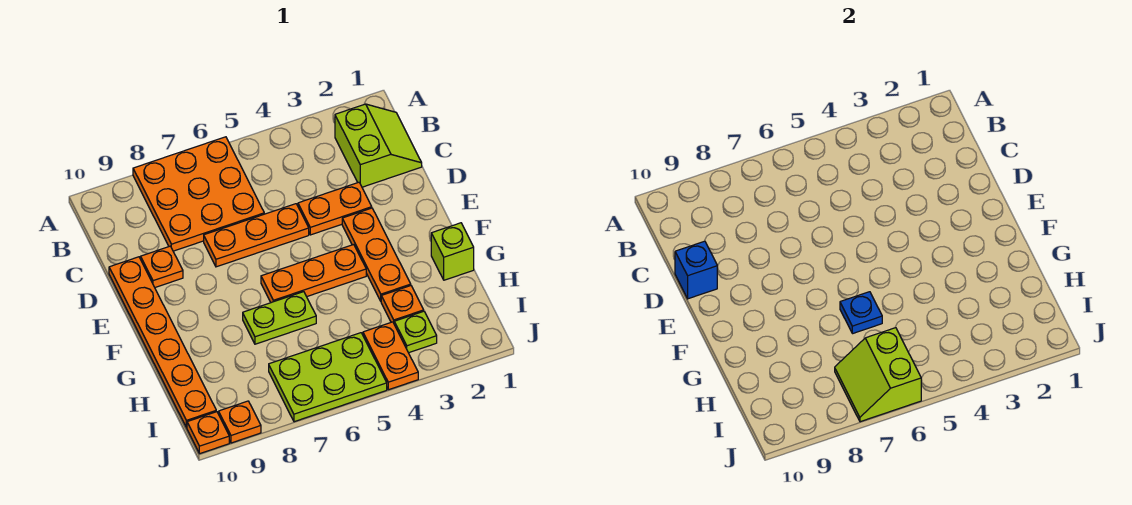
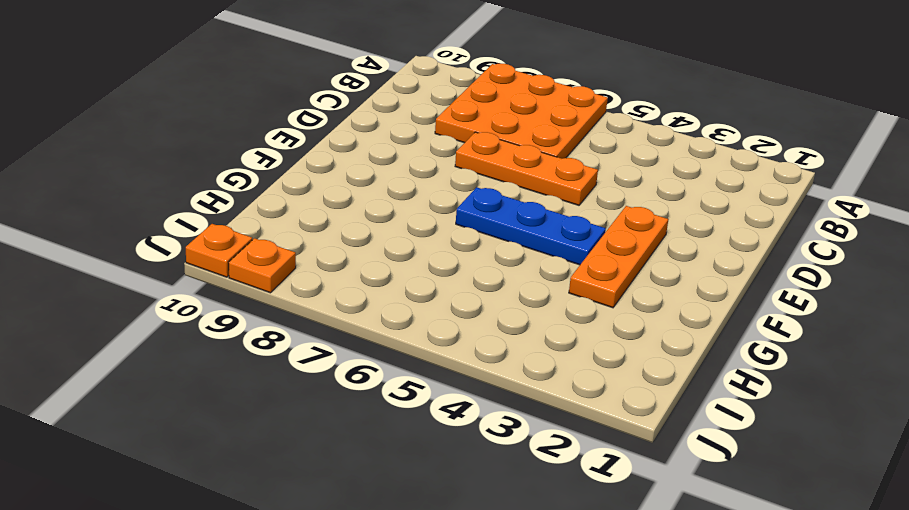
blue 1x3 plate [456,187,606,265] -> orange 1x3 plate [261,245,366,303]
none -> lime 2x2 slope [335,104,422,187]
none -> orange 1x2 plate [298,182,372,235]
none -> orange 1x1 plate [141,246,183,287]

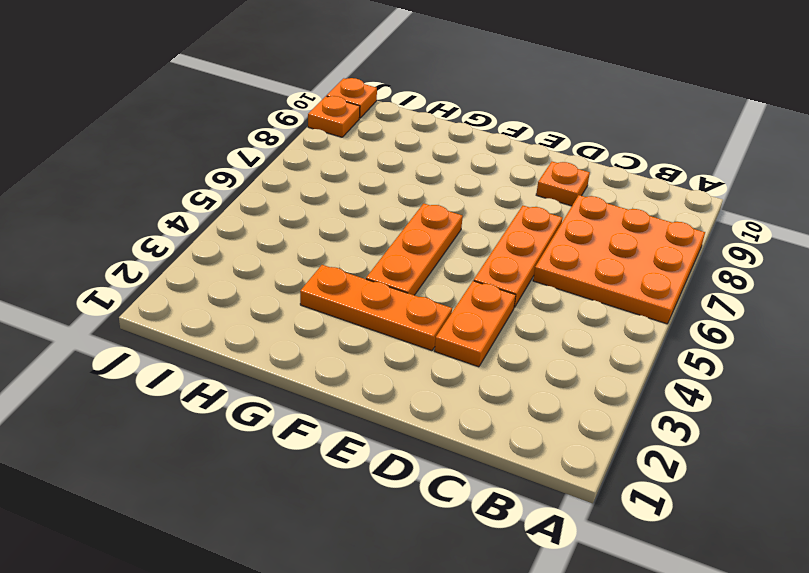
none -> lime 2x2 slope [335,104,422,187]
none -> orange 1x6 plate [109,257,216,428]
none -> lime 1x1 brick [431,223,474,280]

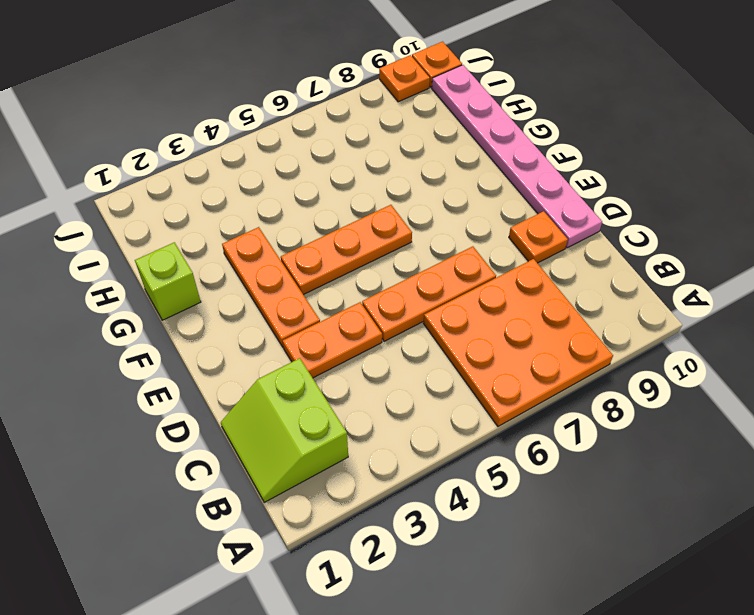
pink 1x6 plate [432,65,602,248] -> orange 1x6 plate [109,257,216,428]
none -> lime 1x2 plate [243,292,316,344]
none -> orange 1x1 plate [381,286,424,323]
none -> lime 1x1 plate [394,311,437,353]

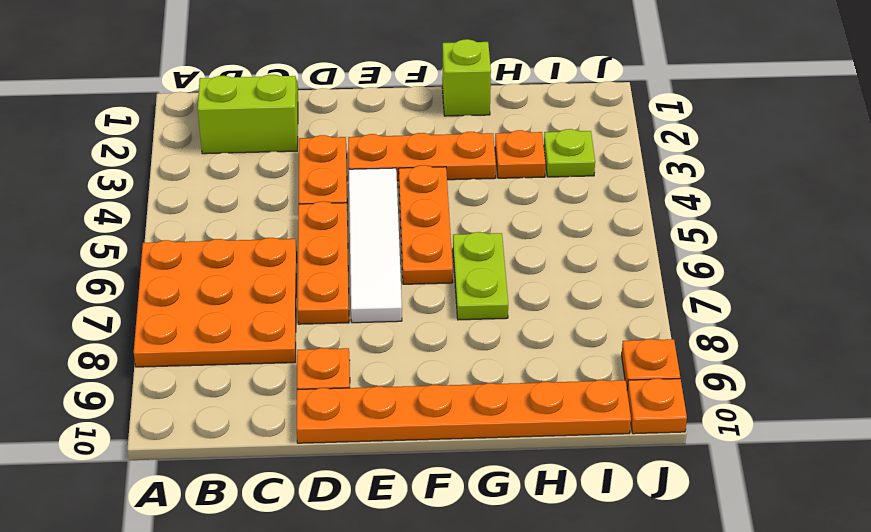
white 1x4 tile [349,168,402,323] -> none
none -> orange 1x2 plate [363,322,418,390]
none -> lime 2x3 plate [269,333,387,422]
none -> blue 1x1 brick [675,241,717,299]

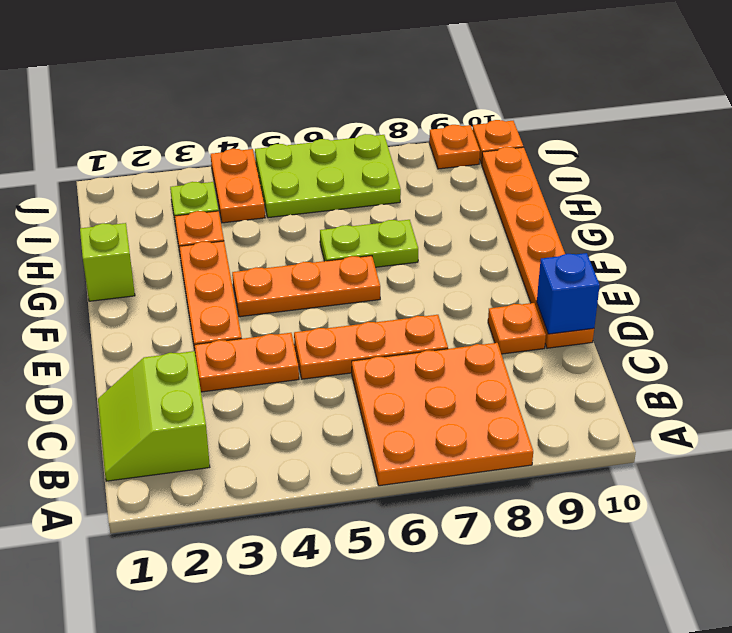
none -> blue 1x1 plate [840,292,882,334]
none -> lime 2x2 slope [835,327,921,422]

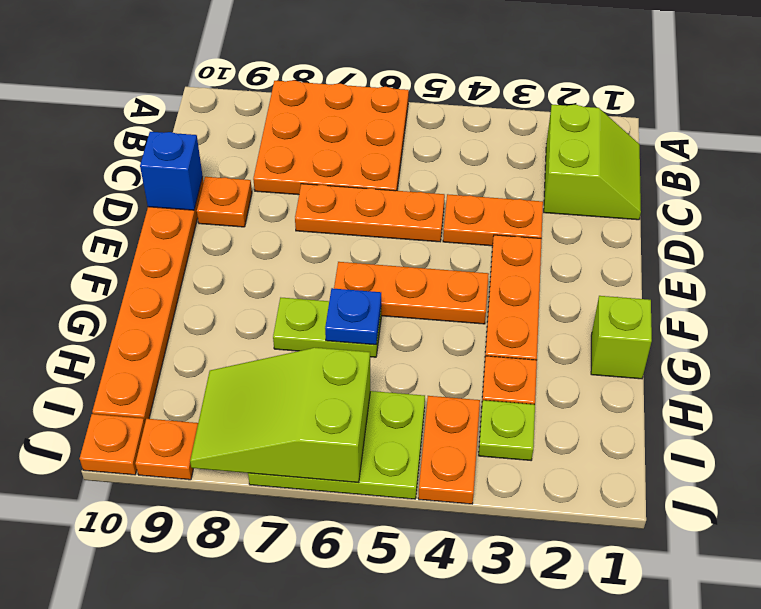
lime 2x3 slope [190,348,370,482] -> lime 2x2 slope [835,327,921,422]

